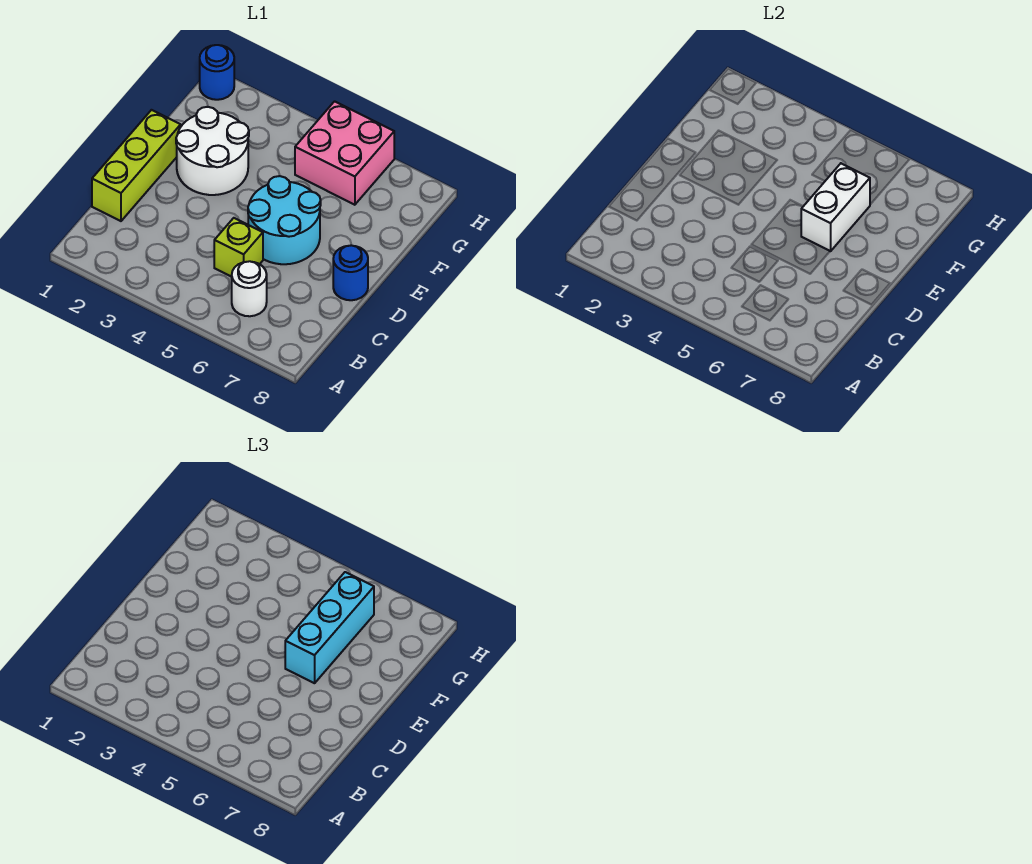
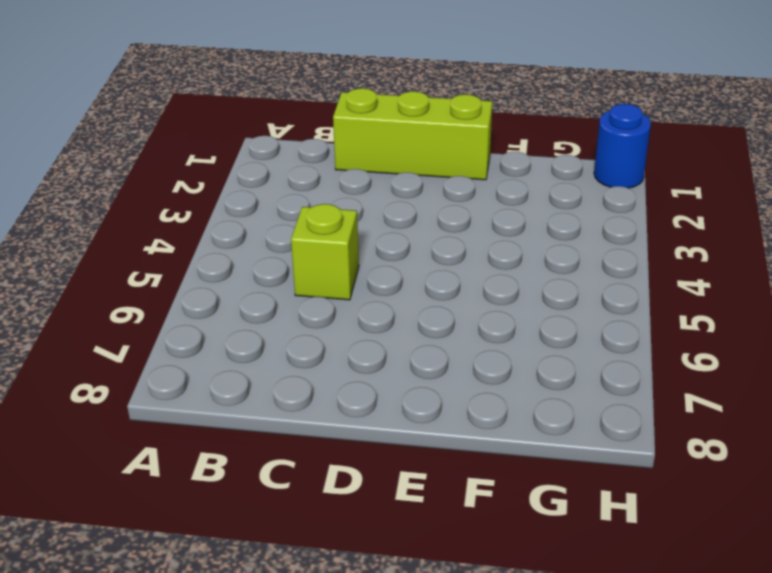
none -> white 1x1 round brick [232,261,267,316]
none -> cyan 2x2 round brick [248,176,321,264]

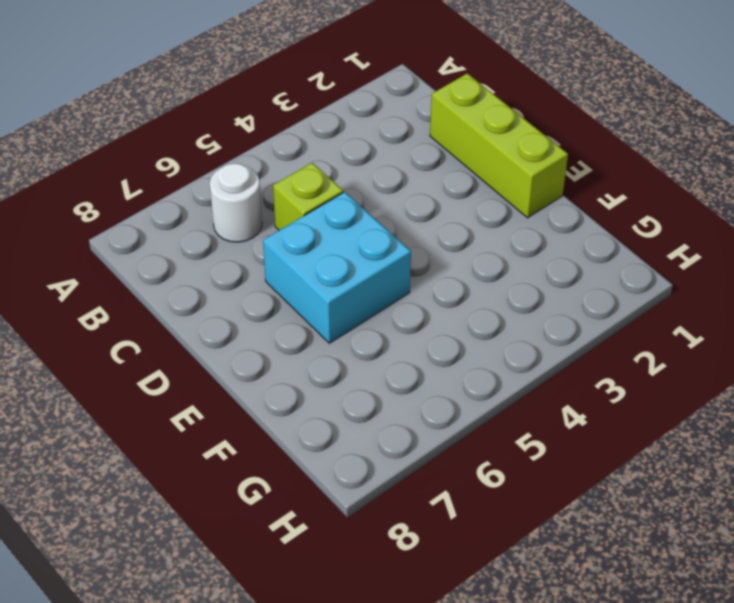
cyan 2x2 brick [263,192,411,343] -> cyan 2x2 round brick [248,176,321,264]
none -> blue 1x1 round brick [333,245,368,300]
none -> white 2x2 round brick [176,107,249,195]

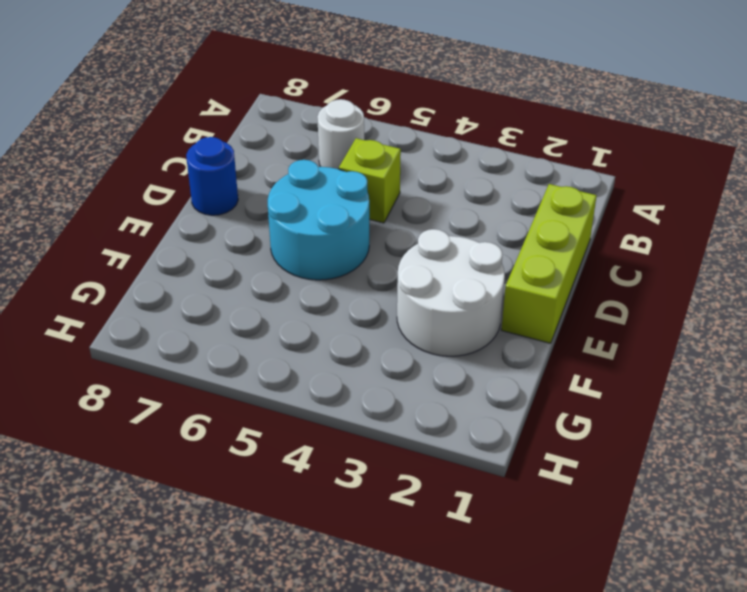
none -> pink 2x2 brick [295,101,394,205]
none -> blue 1x1 round brick [200,45,234,100]

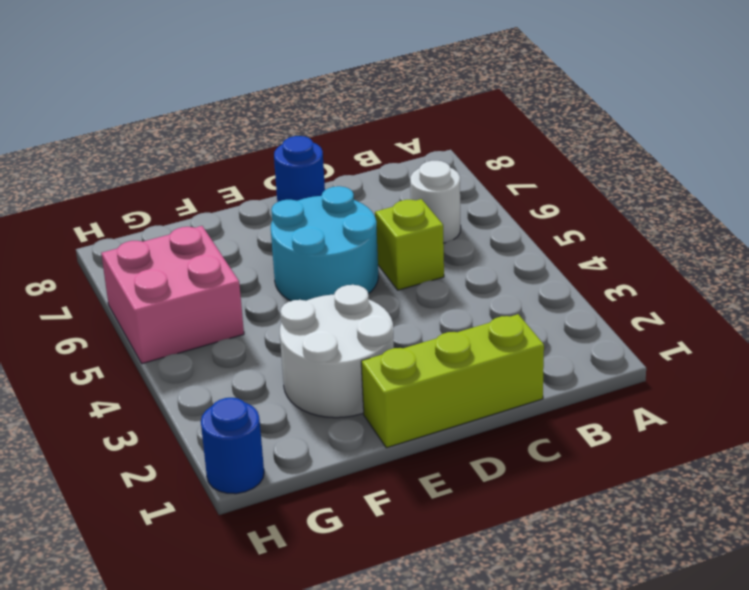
none -> white 1x2 brick [801,163,870,251]
none -> cyan 1x3 brick [285,572,374,683]

